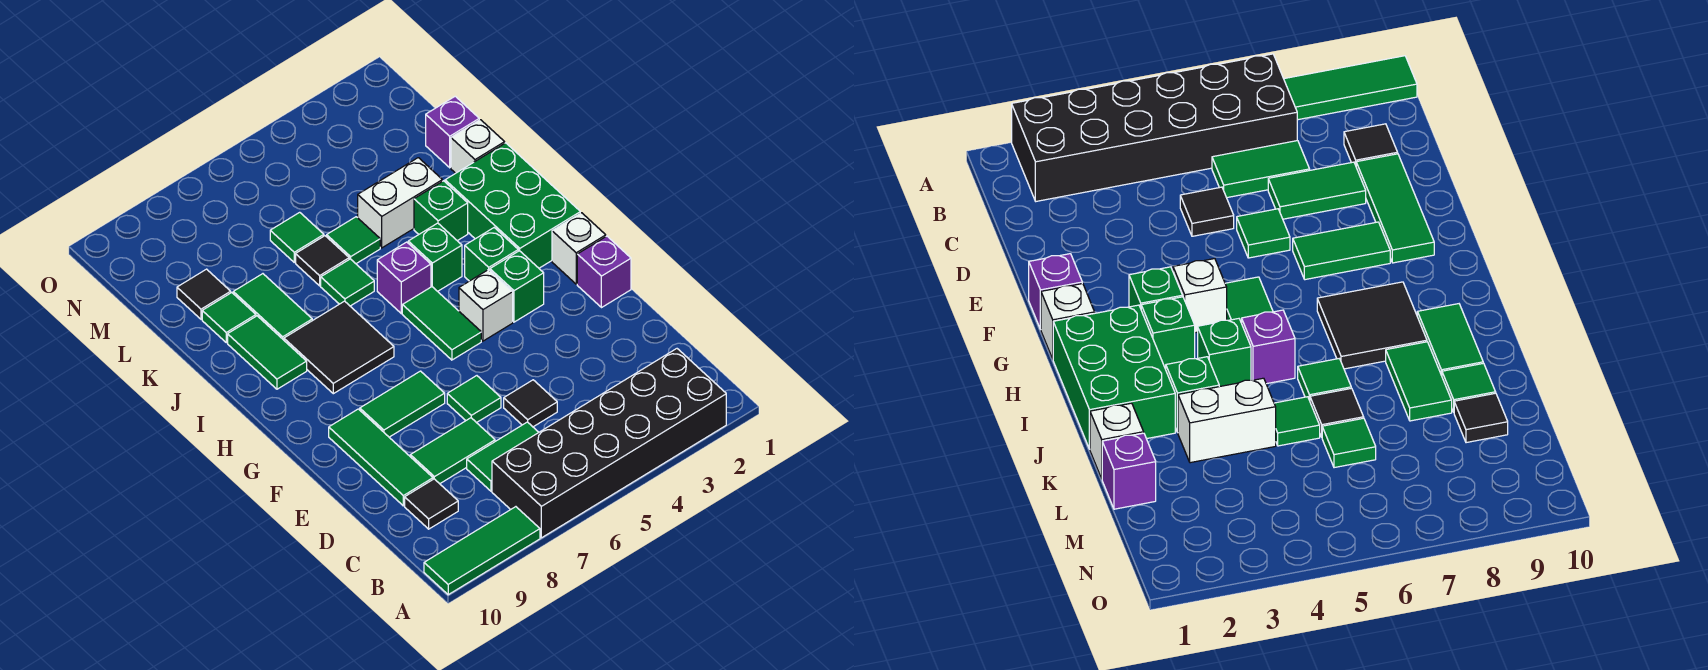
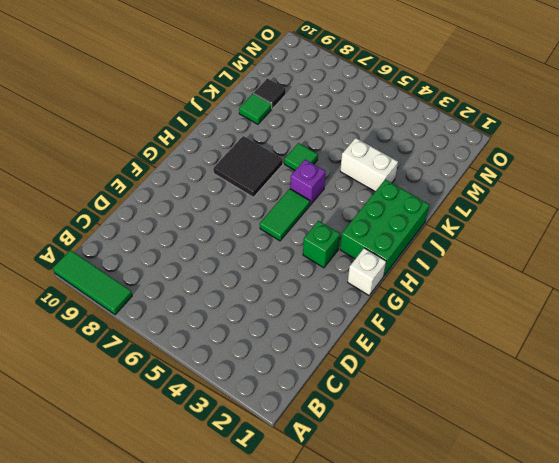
none -> black 2x6 brick [492,349,726,538]
none -> green 1x2 tile [467,422,539,491]
none -> black 1x1 tile [405,479,458,529]
none -> black 1x1 tile [504,380,557,427]

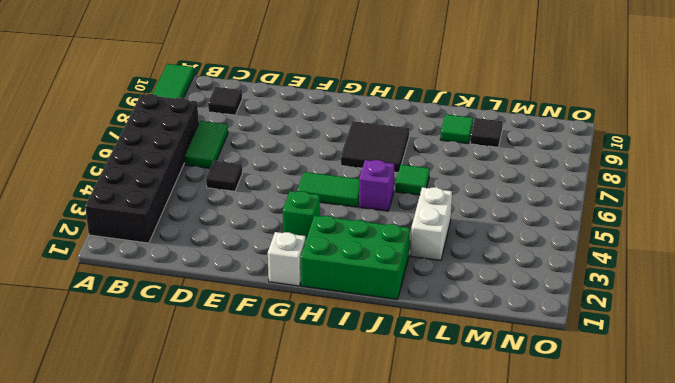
none -> green 1x2 tile [410,418,495,484]
none -> green 1x3 tile [329,409,433,506]
none -> green 1x1 tile [447,376,501,423]
none -> purple 1x1 brick [577,236,631,308]

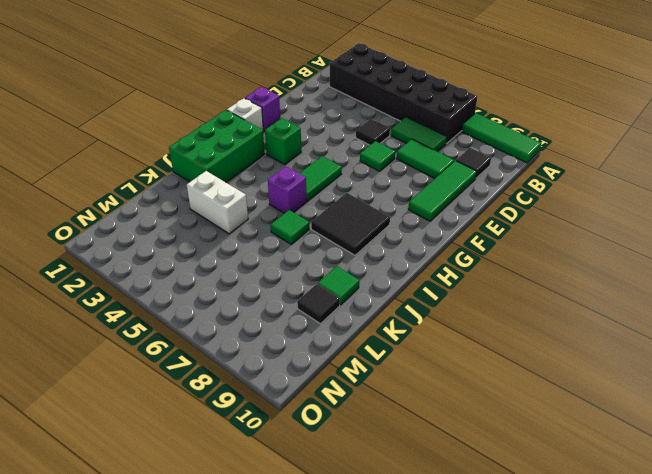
none -> green 1x2 tile [360,371,445,437]
none -> white 1x1 brick [459,270,513,341]
none -> green 1x1 brick [465,228,518,281]
none -> green 1x1 brick [408,223,462,291]

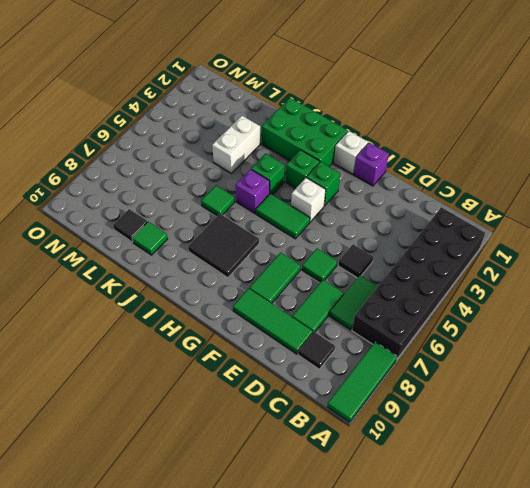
none -> green 1x2 tile [228,316,307,389]
none -> green 1x1 brick [414,181,468,241]
none -> green 1x2 tile [233,274,312,340]
none -> white 1x1 brick [451,120,505,173]

